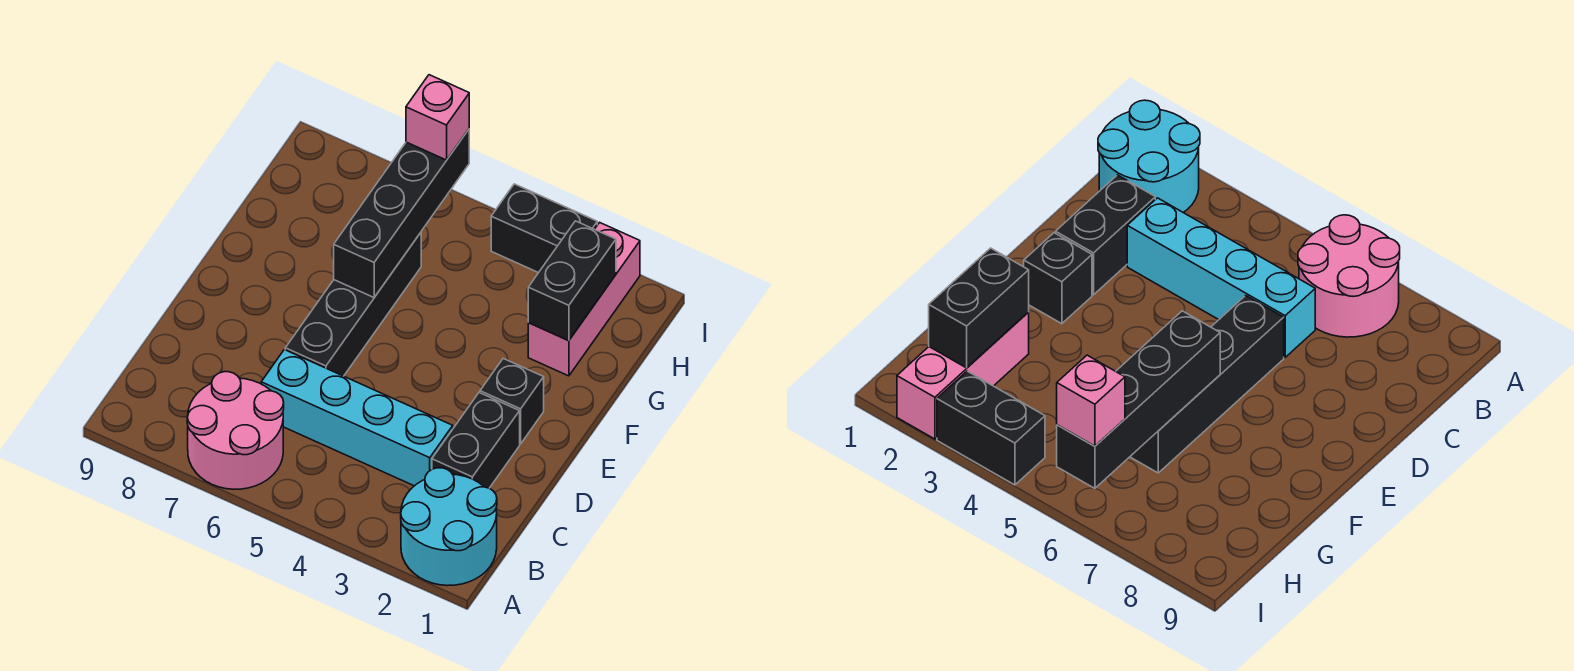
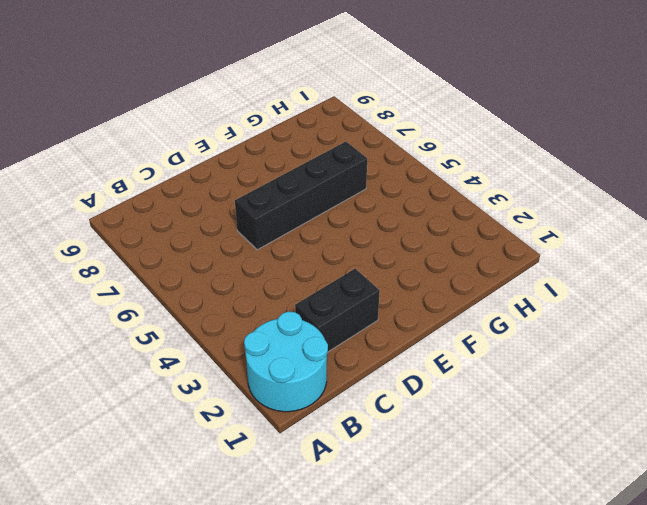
none -> pink 2x2 round brick [187,372,284,489]
none -> cyan 1x4 brick [261,350,453,486]

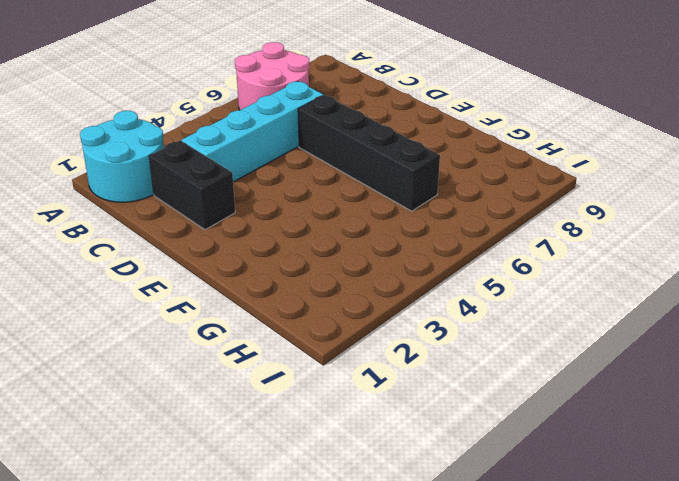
none -> black 1x1 brick [480,359,544,444]
none -> pink 1x3 brick [528,222,640,376]

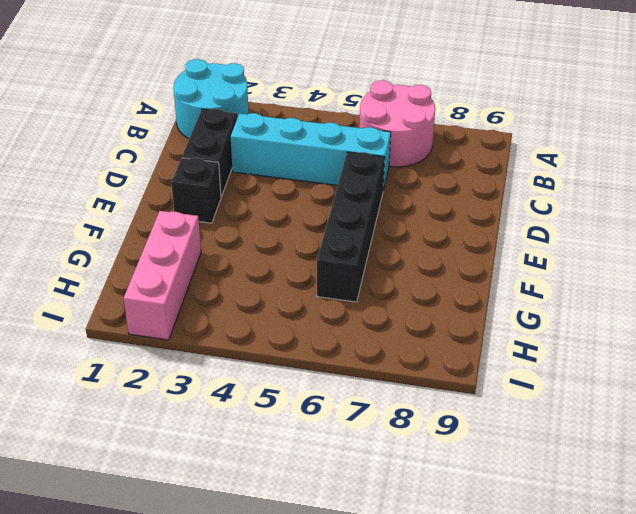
none -> black 1x2 brick [491,184,597,273]
none -> black 1x4 brick [334,129,469,297]

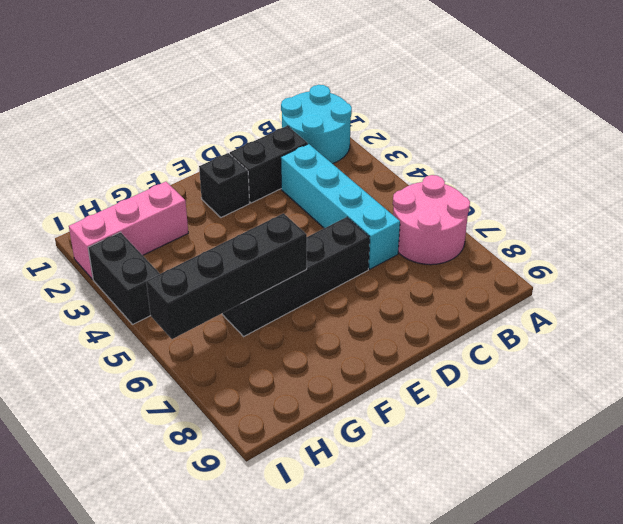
none -> black 1x2 brick [528,221,616,341]
none -> pink 1x1 brick [406,75,469,160]

